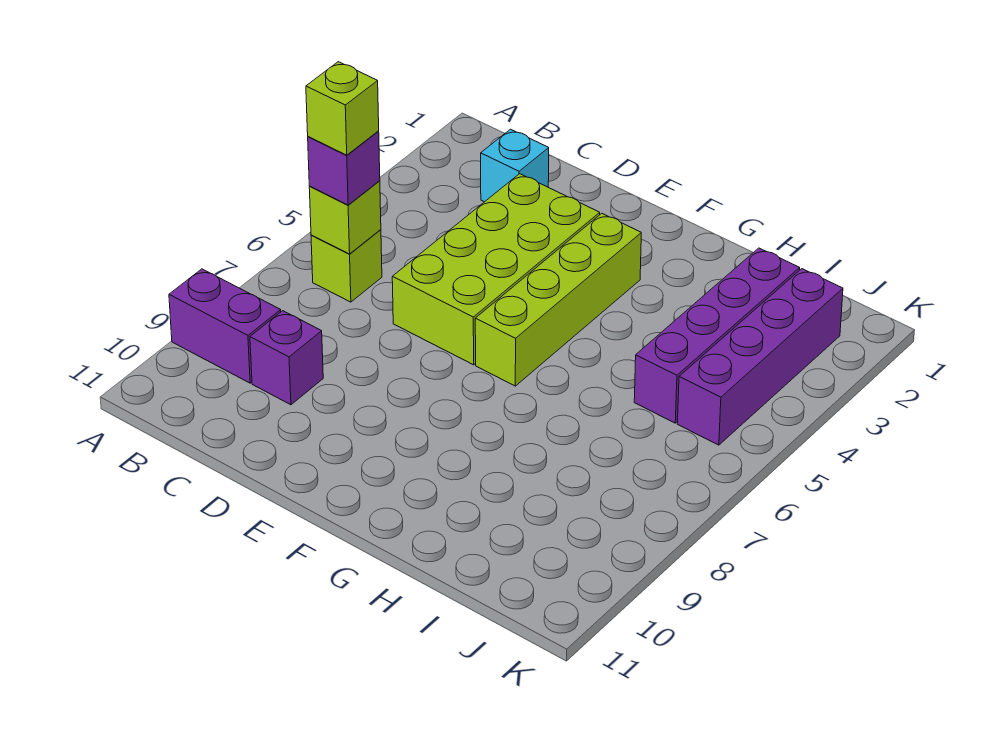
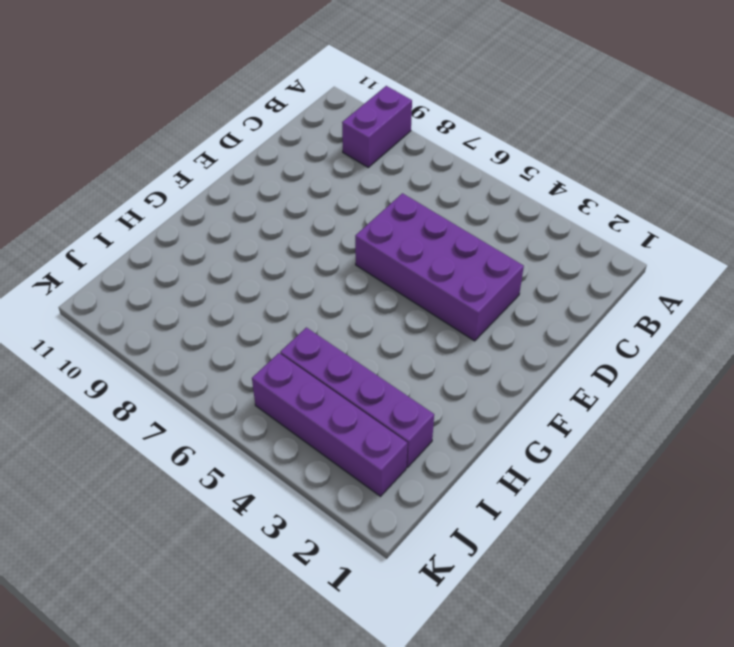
purple 2x4 brick [355,193,524,341] -> lime 2x4 brick [392,174,600,365]
none -> lime 1x1 brick [311,230,382,302]
none -> cyan 1x1 brick [481,129,549,202]

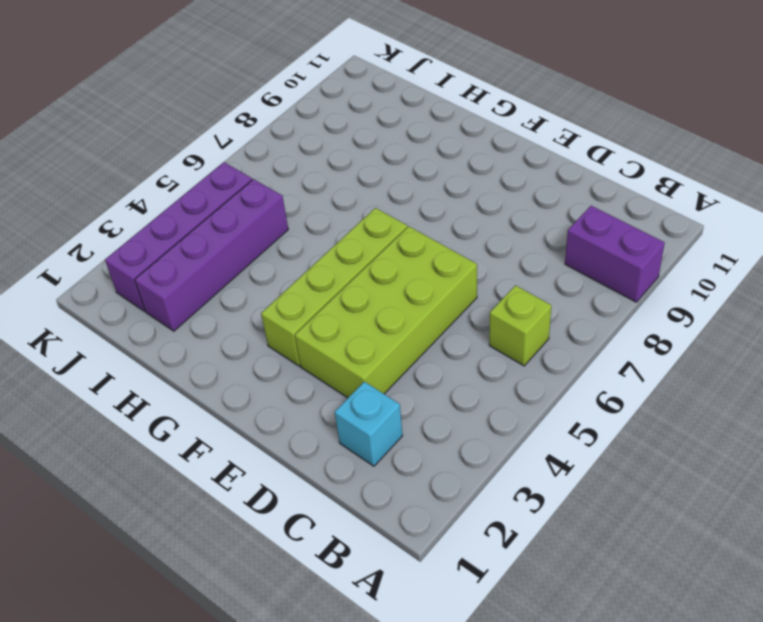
none -> purple 1x1 brick [250,311,323,405]
none -> lime 1x1 brick [309,181,381,254]

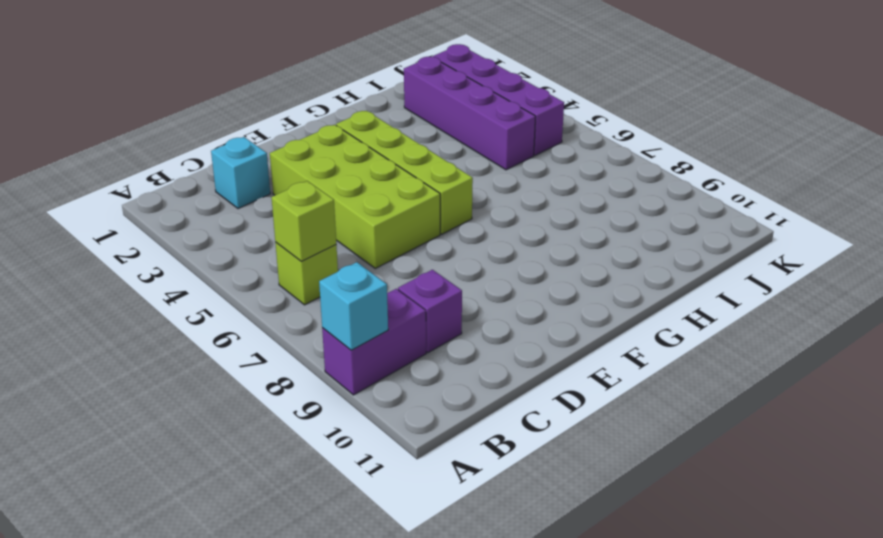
cyan 1x1 brick [319,262,388,350] -> none
none -> purple 1x1 brick [308,131,380,205]
none -> lime 1x1 brick [306,62,379,155]

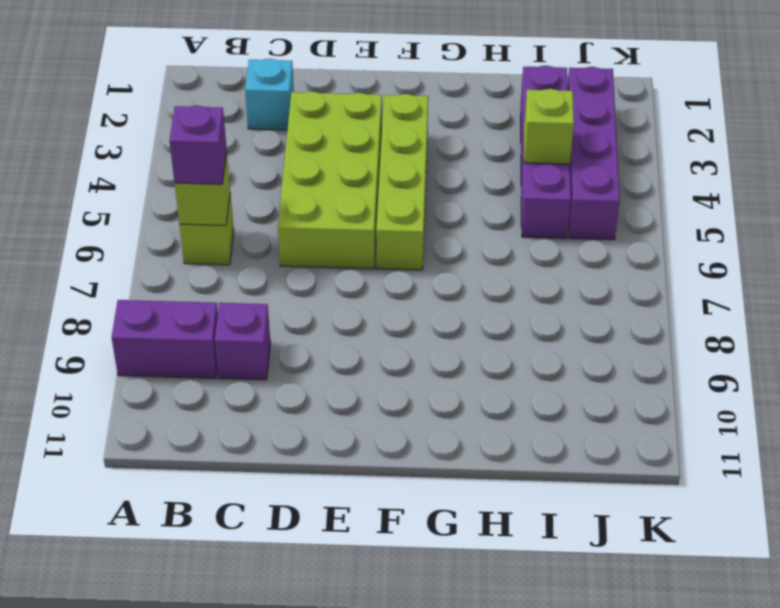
lime 1x1 brick [524,89,574,164] -> lime 1x1 brick moved to [306,62,379,155]

